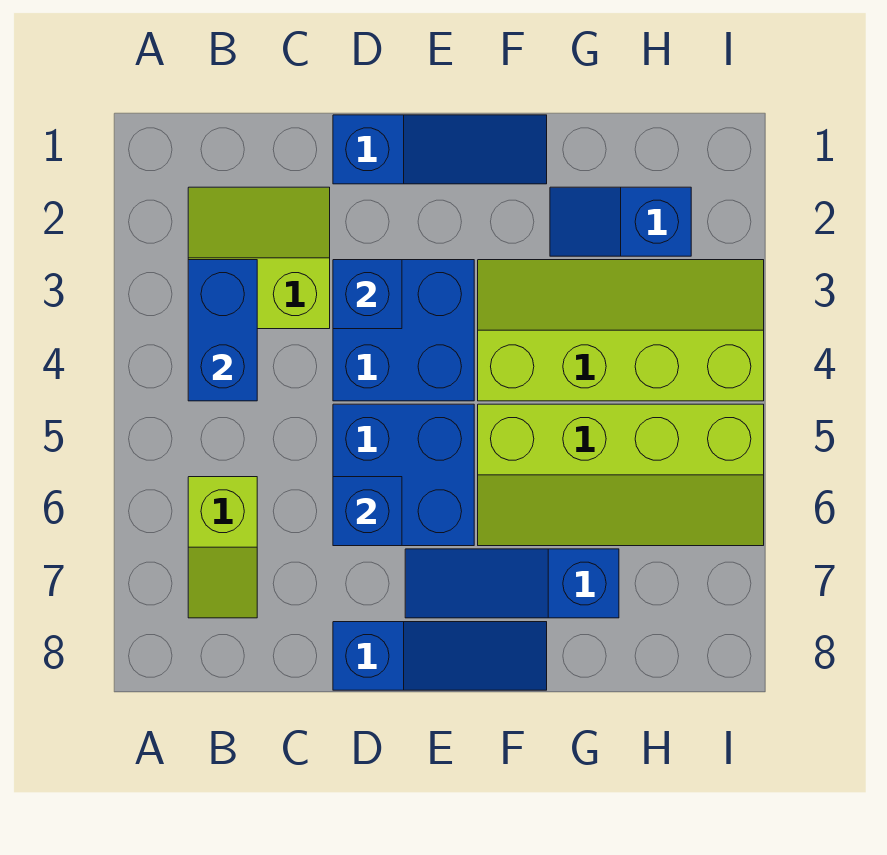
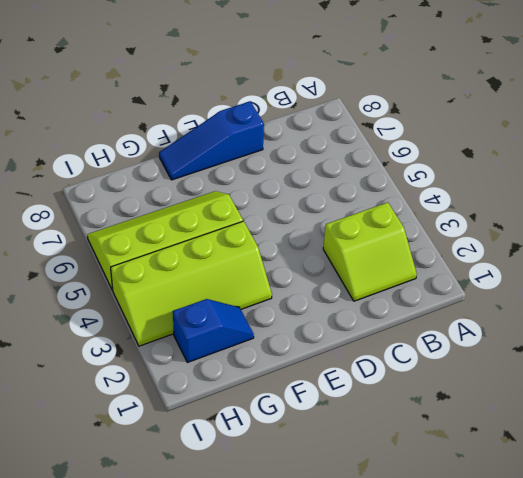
none -> lime 1x2 slope [188,477,257,618]
none -> blue 1x3 slope [333,115,547,184]
none -> blue 2x2 brick [333,260,474,401]

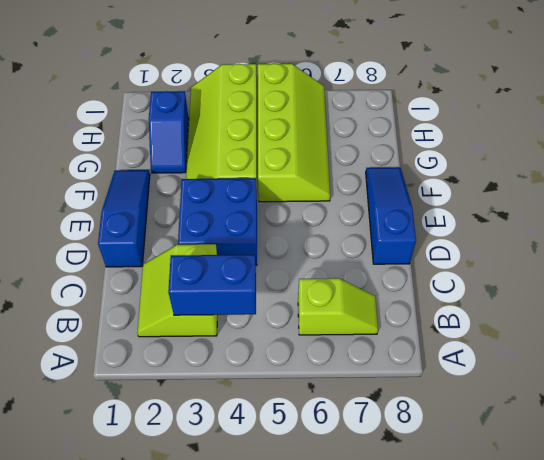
none -> blue 2x2 brick [333,404,474,546]
none -> blue 1x3 slope [405,549,619,618]
none -> blue 1x1 brick [333,260,402,329]

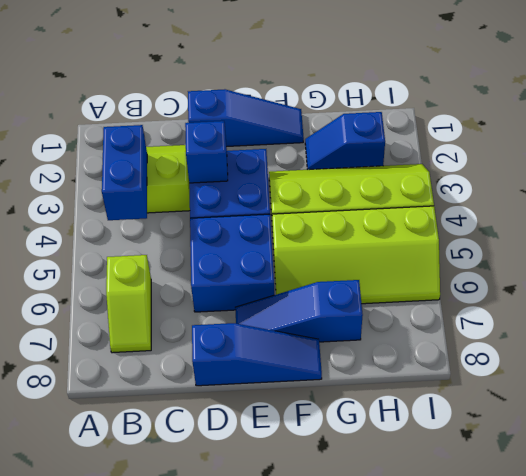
none -> blue 1x1 brick [333,477,402,546]

